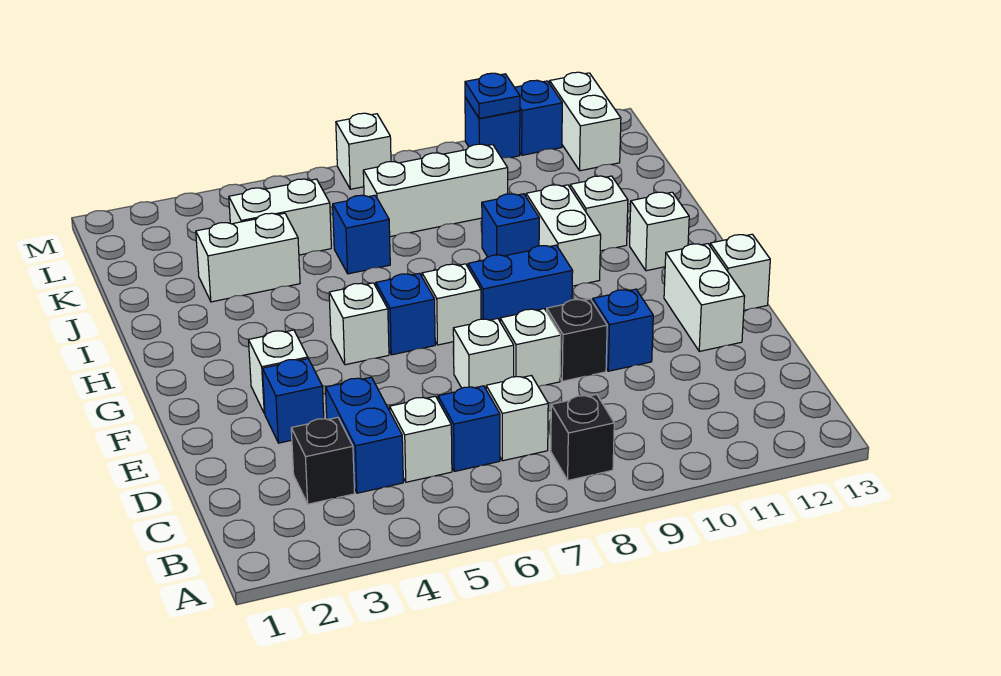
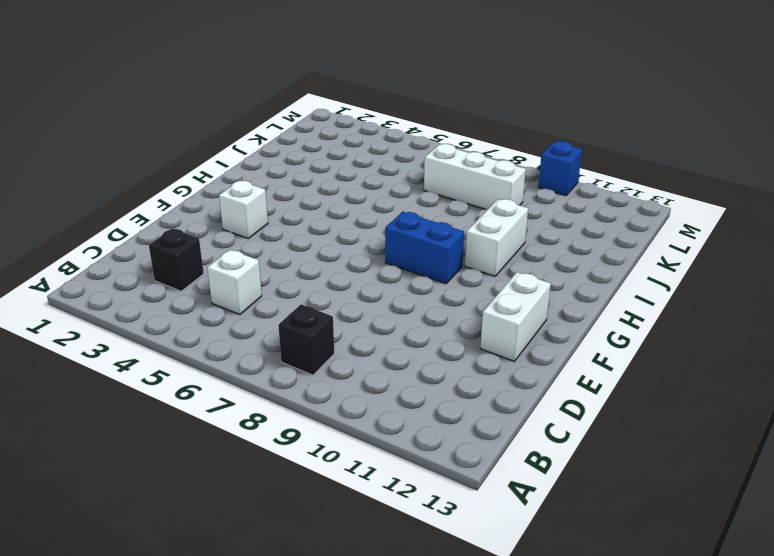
none -> blue 1x2 brick [326,377,403,493]
none -> blue 1x1 brick [438,386,500,471]
none -> white 1x1 brick [486,376,548,461]
none -> blue 1x1 brick [262,359,324,443]

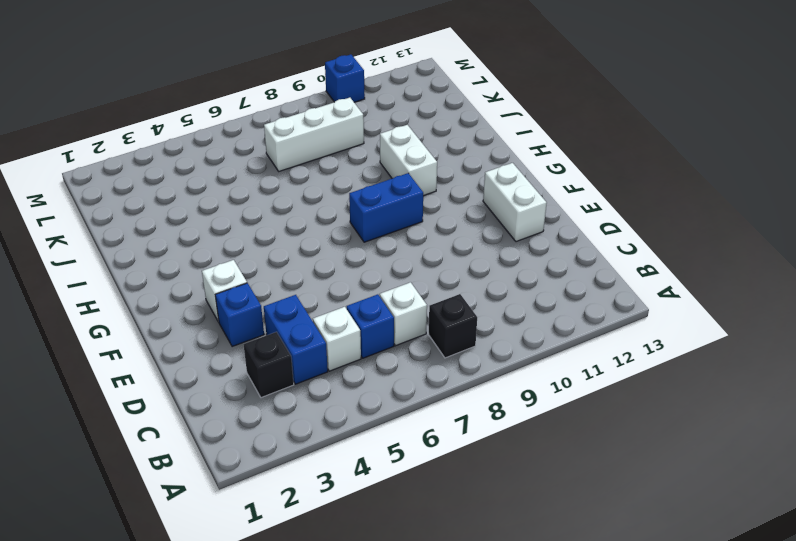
none -> white 1x1 brick [453,318,514,389]
none -> white 1x1 brick [500,309,561,387]
none -> black 1x1 brick [547,299,607,381]
none -> blue 1x1 brick [593,289,653,371]

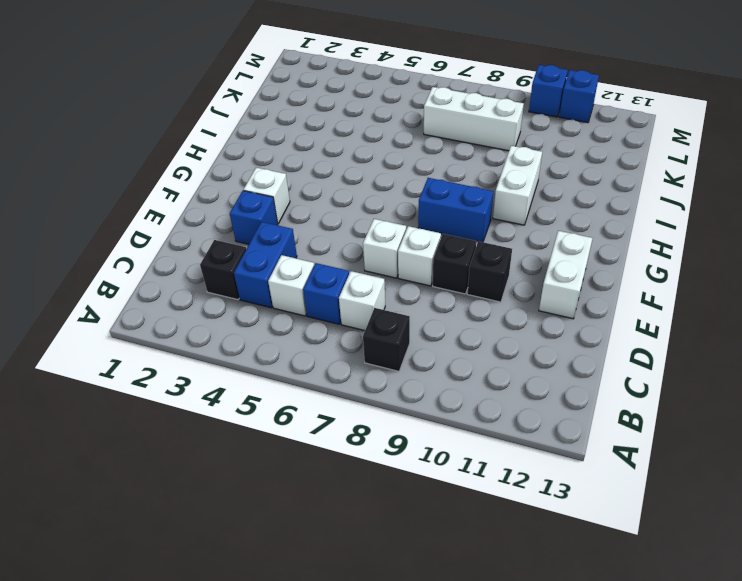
black 1x1 brick [467,241,512,302] -> blue 1x1 brick [593,289,653,371]
none -> white 1x1 brick [710,234,770,310]
none -> white 1x1 brick [329,283,389,365]
none -> blue 1x1 brick [376,273,435,355]
none -> white 1x1 brick [422,264,481,345]

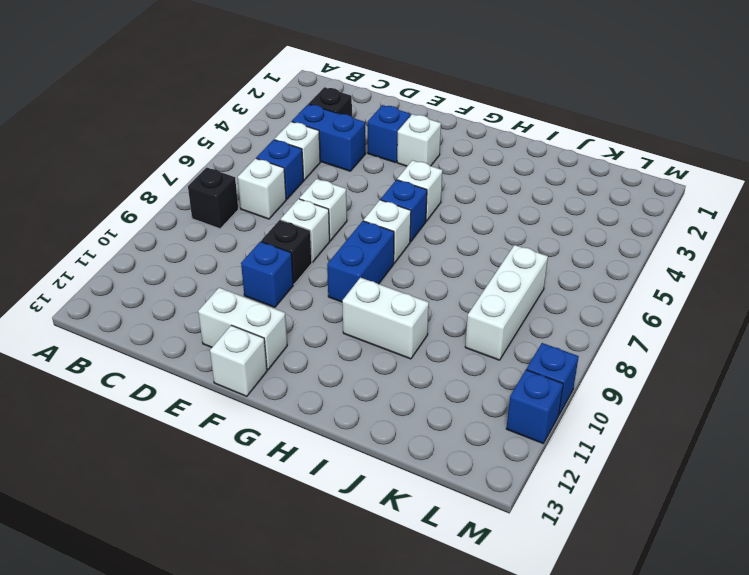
none -> white 1x1 brick [630,192,689,271]
none -> blue 1x1 brick [482,194,539,257]
none -> white 1x1 brick [570,176,628,251]
none -> white 1x2 brick [196,213,300,302]

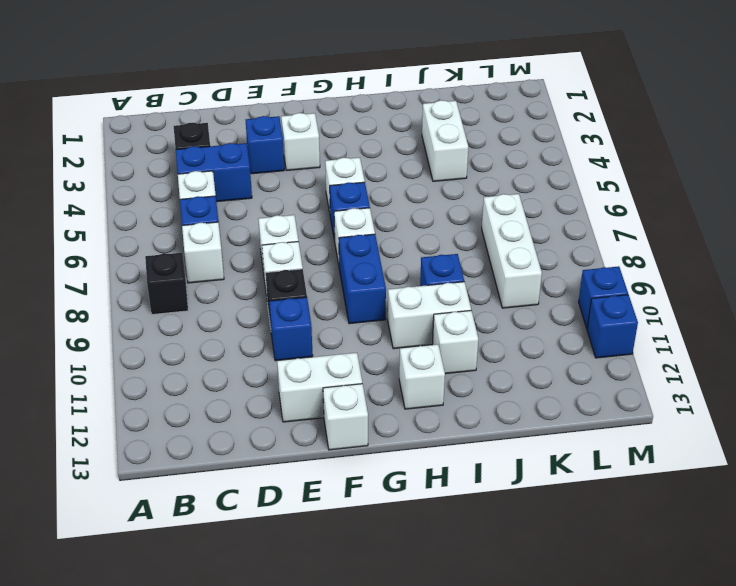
none -> blue 1x1 brick [333,195,390,274]
none -> white 1x2 brick [229,179,331,255]
none -> white 1x2 brick [550,72,621,171]
none -> white 1x1 brick [336,113,391,189]

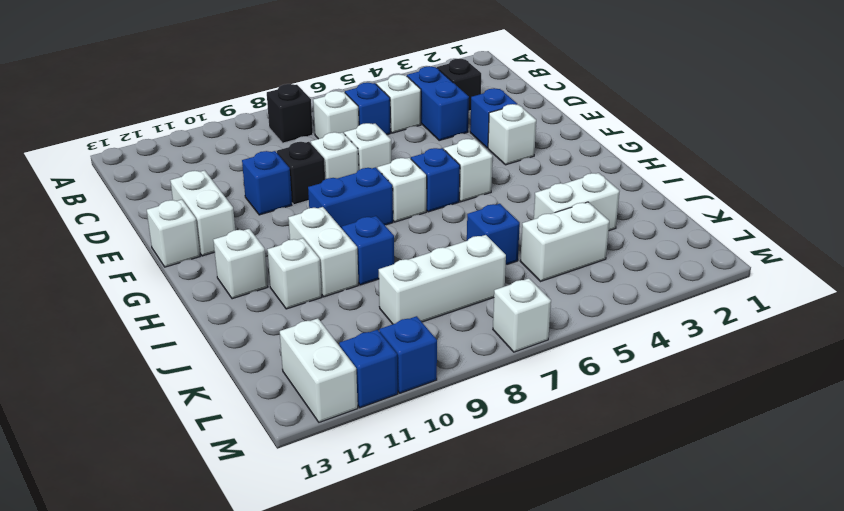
none -> blue 1x1 plate [465,73,520,118]

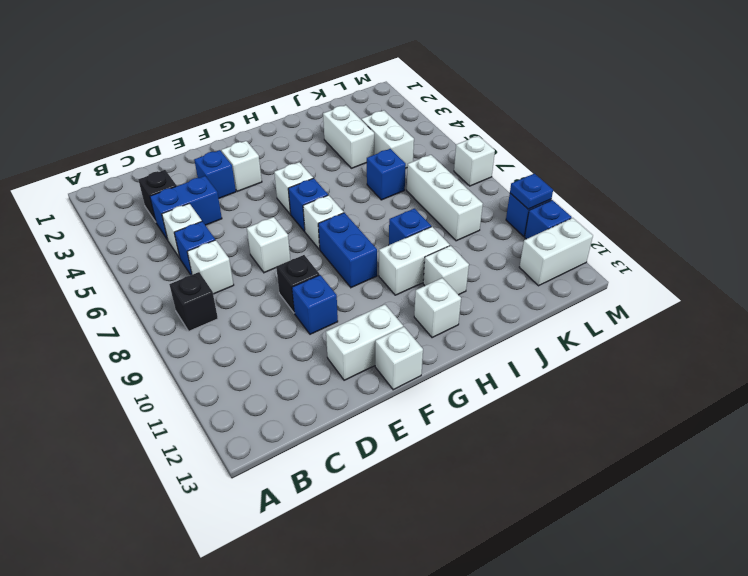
none -> white 1x1 brick [500,309,561,387]

